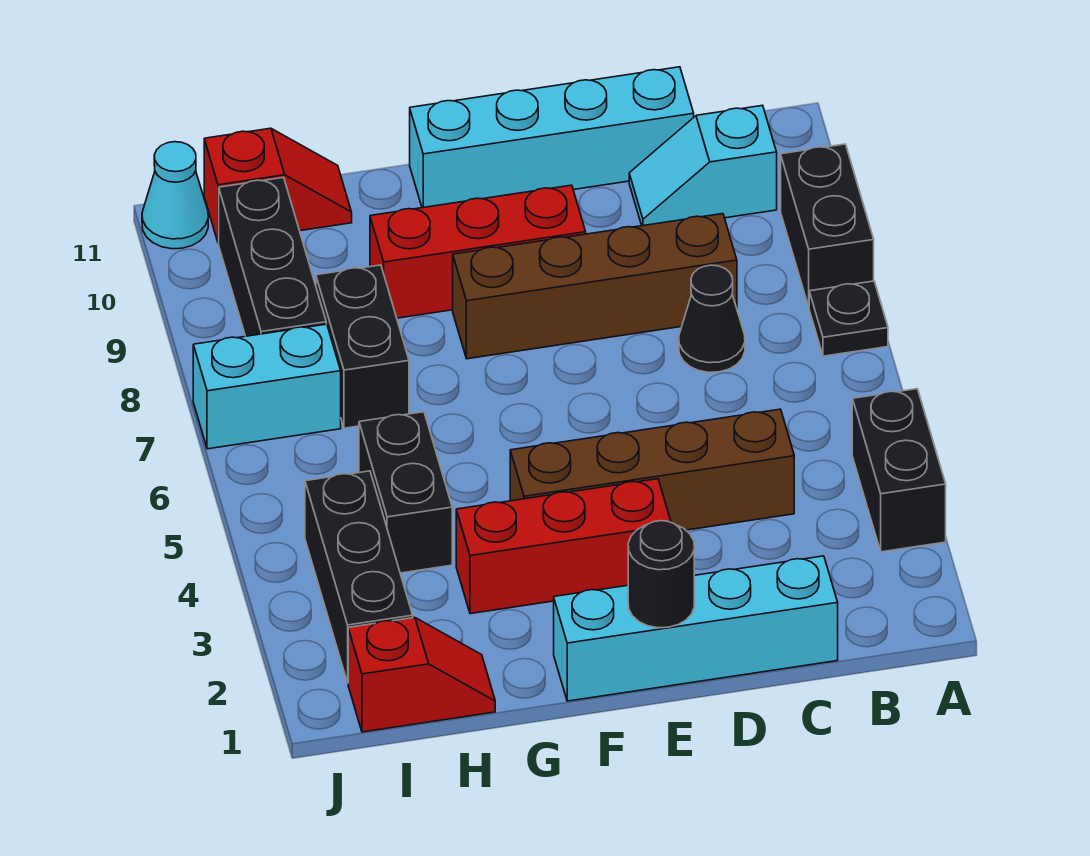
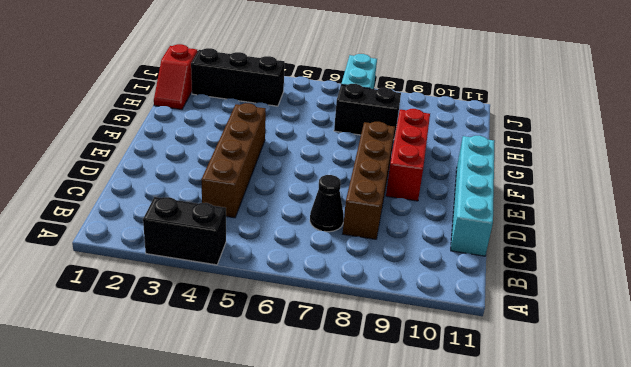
none -> black 1x1 plate [809,281,888,356]
none -> black 1x2 brick [781,144,874,307]
none -> cyan 1x2 slope [629,105,777,226]

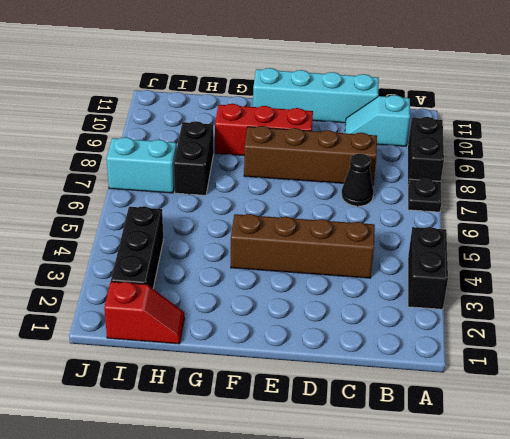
none -> cyan 1x4 brick [554,556,838,701]
none -> red 1x3 brick [456,479,671,614]
none -> black 1x2 brick [359,412,452,573]

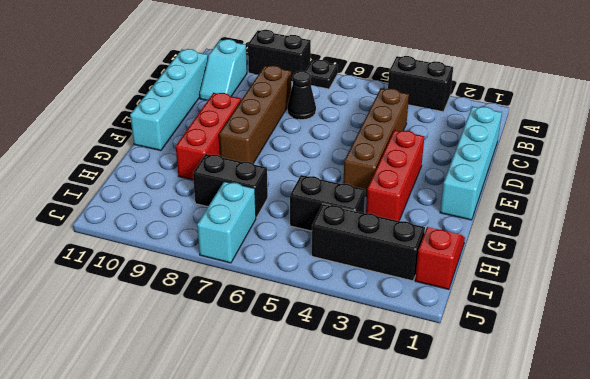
none -> red 1x2 slope [204,128,352,243]
none -> black 1x3 brick [219,178,326,336]
none -> cyan 1x1 cone [142,142,208,249]

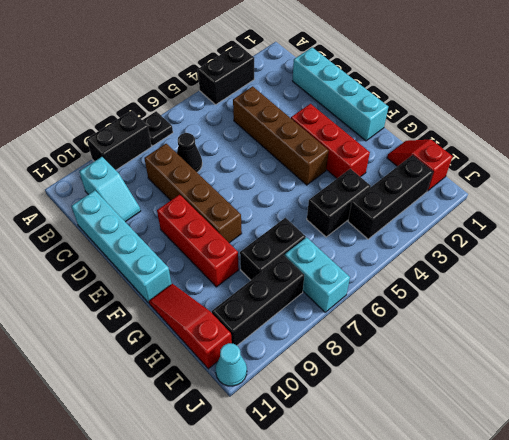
red 1x3 slope [149,284,232,369] -> red 1x2 slope [204,128,352,243]
none -> black 1x1 round brick [628,521,694,628]

